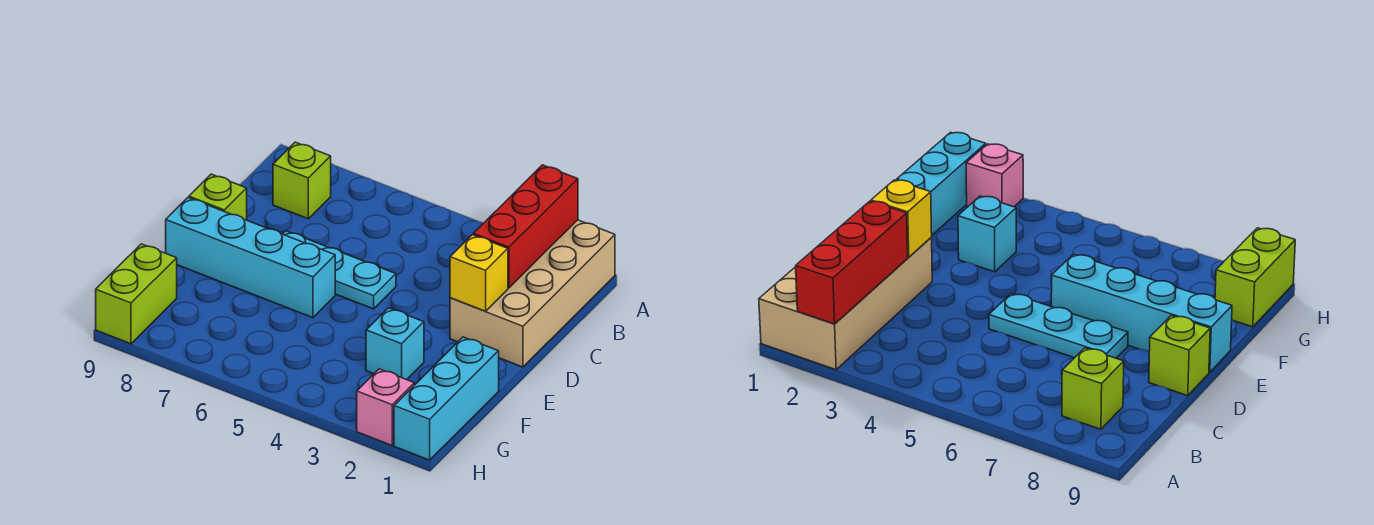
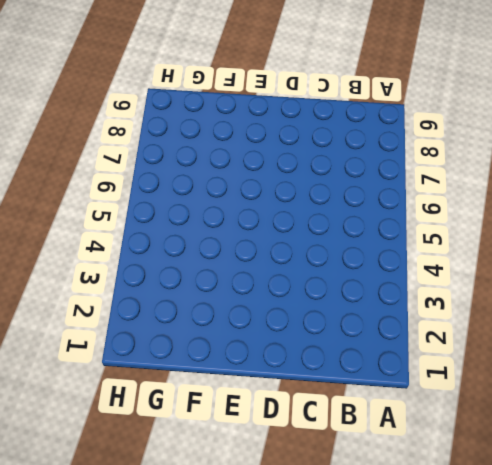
none -> tan 2x4 brick [450,220,615,367]
none -> lime 1x1 brick [273,142,331,219]

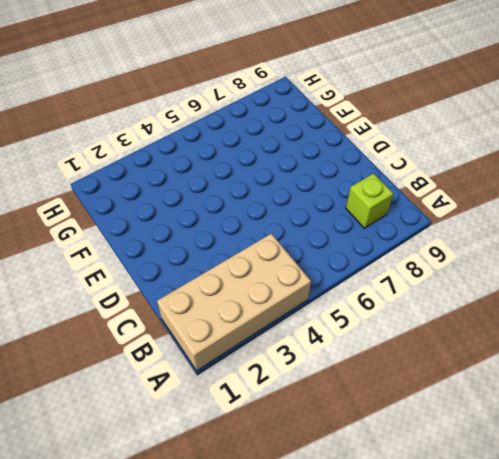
tan 2x4 brick [157,234,311,371] -> tan 2x4 brick turned to [450,220,615,367]
none -> cyan 1x3 plate [283,231,396,309]
none -> lime 1x1 brick [189,174,247,220]

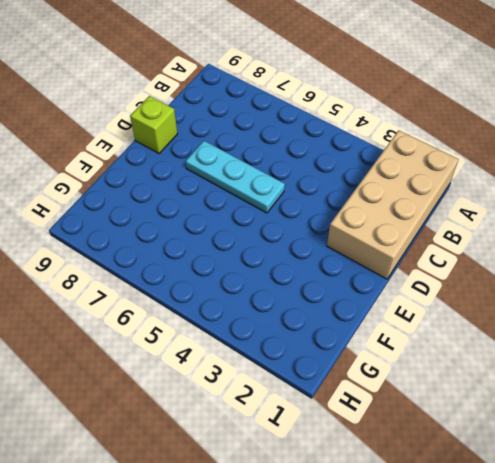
none -> lime 1x1 brick [273,142,331,219]
none -> cyan 1x4 brick [166,198,335,318]

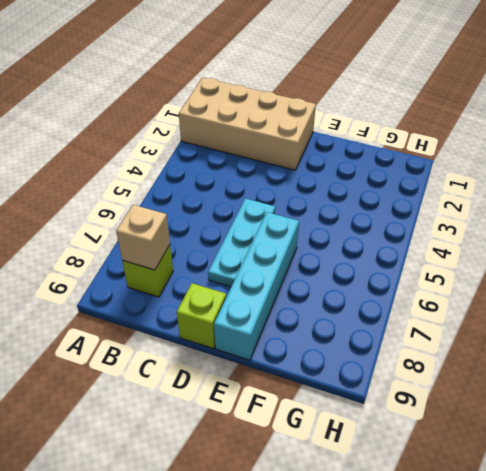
tan 1x1 brick [116,205,170,270] -> none
none -> cyan 1x3 brick [394,337,499,460]
none -> cyan 1x1 brick [366,308,424,380]

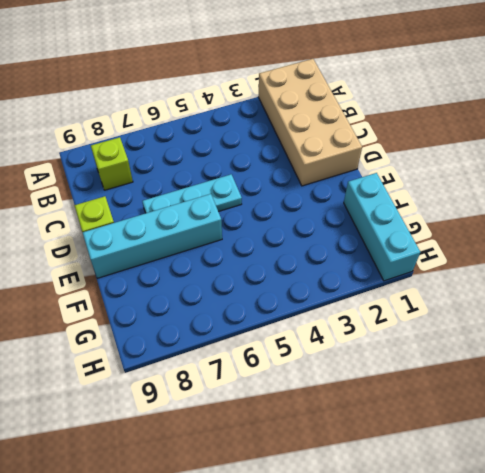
none -> cyan 1x1 brick [366,308,424,380]
none -> lime 1x2 brick [96,244,177,344]

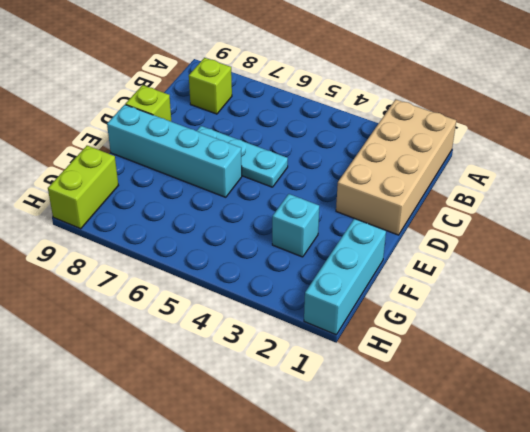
none -> pink 1x1 brick [357,369,415,445]
none -> red 1x3 brick [473,165,578,288]

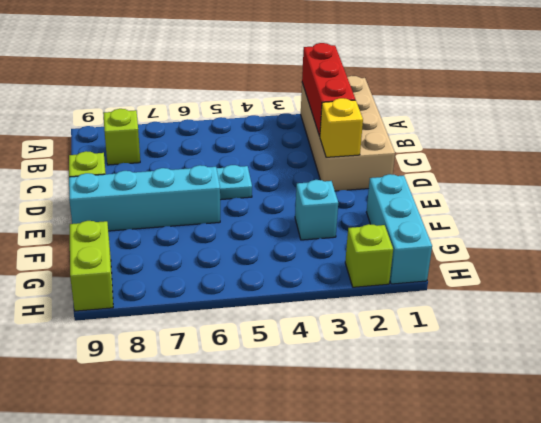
lime 1x1 brick [345,224,393,287] -> pink 1x1 brick [357,369,415,445]

